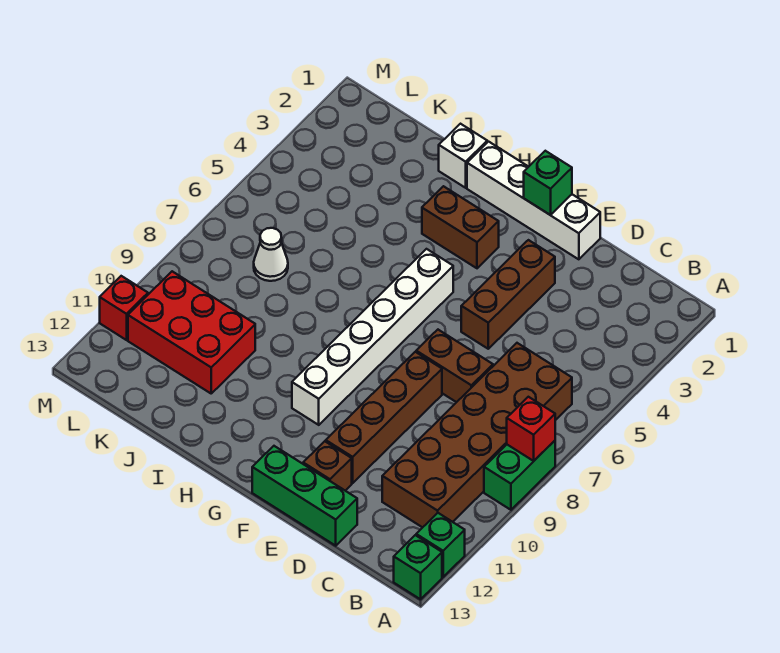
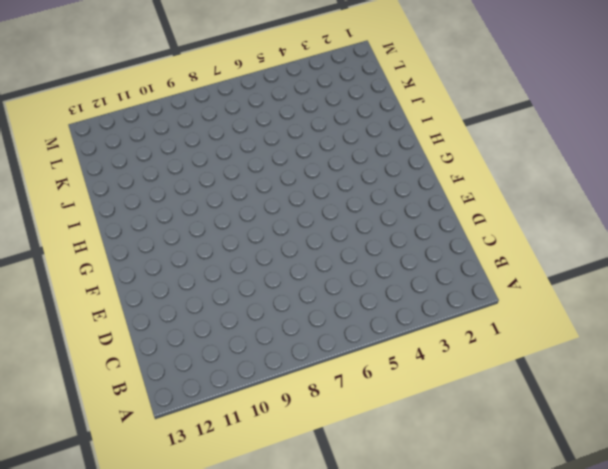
none -> green 1x2 brick [484,441,555,510]
none -> green 1x1 brick [416,513,465,577]
none -> green 1x1 brick [394,535,442,599]

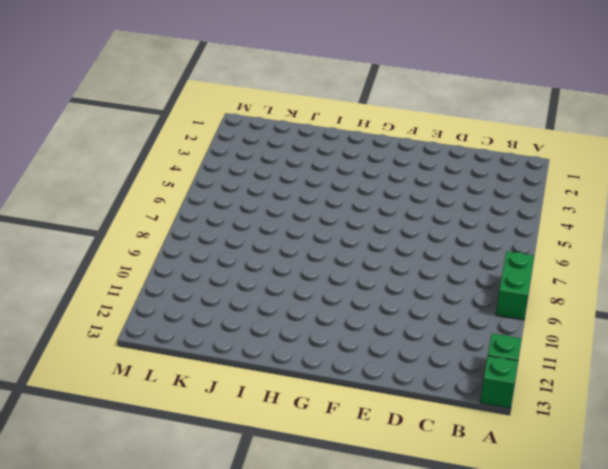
none -> brown 2x6 brick [382,343,572,527]
none -> brown 1x2 brick [416,330,493,402]
none -> green 1x3 brick [252,446,357,546]

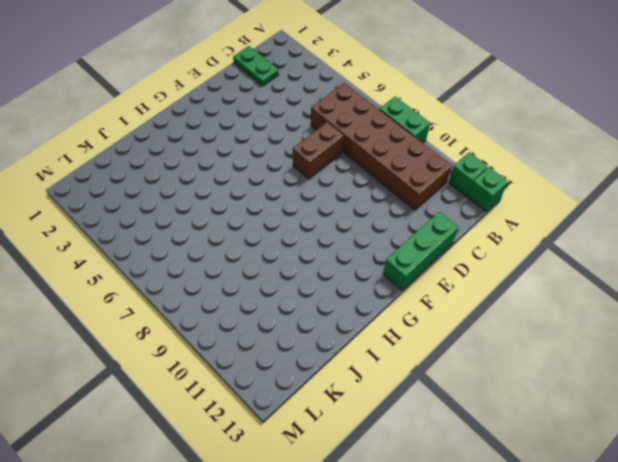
green 1x2 plate [233,46,279,86] -> none
none -> white 1x4 brick [467,142,600,259]
none -> brown 1x3 brick [461,240,555,349]
none -> brown 1x4 brick [326,352,442,483]

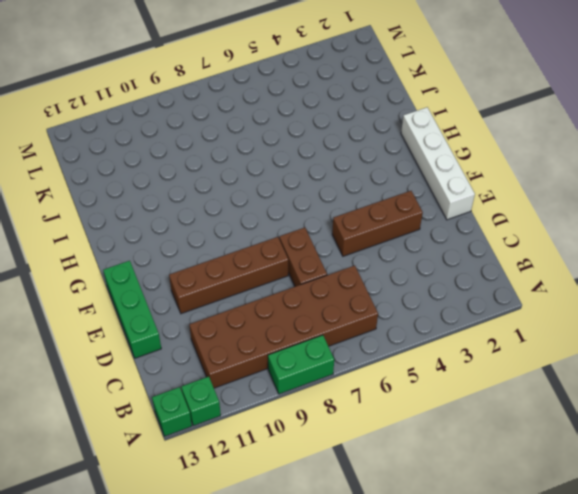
none -> brown 1x1 brick [303,441,352,491]
none -> brown 1x2 brick [422,186,499,268]
none -> white 1x6 brick [292,249,453,425]

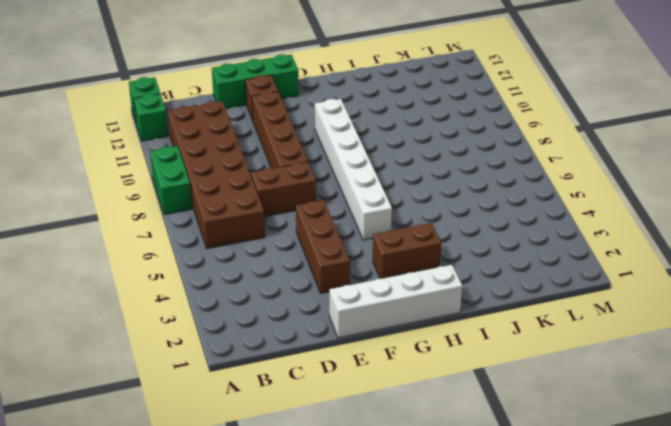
none -> white 1x1 brick [439,124,487,188]
none -> red 2x3 brick [128,271,255,393]
none -> white 1x1 cone [254,228,288,281]

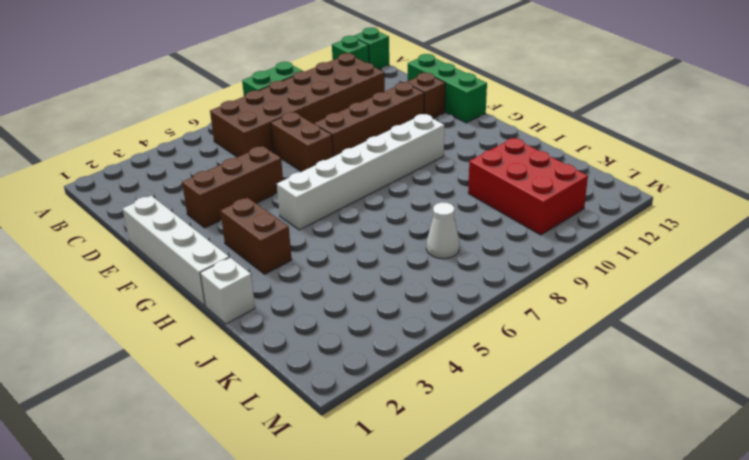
none -> red 1x1 brick [100,276,148,340]
none -> red 1x1 brick [507,397,555,461]
none -> green 1x1 brick [524,151,572,215]

